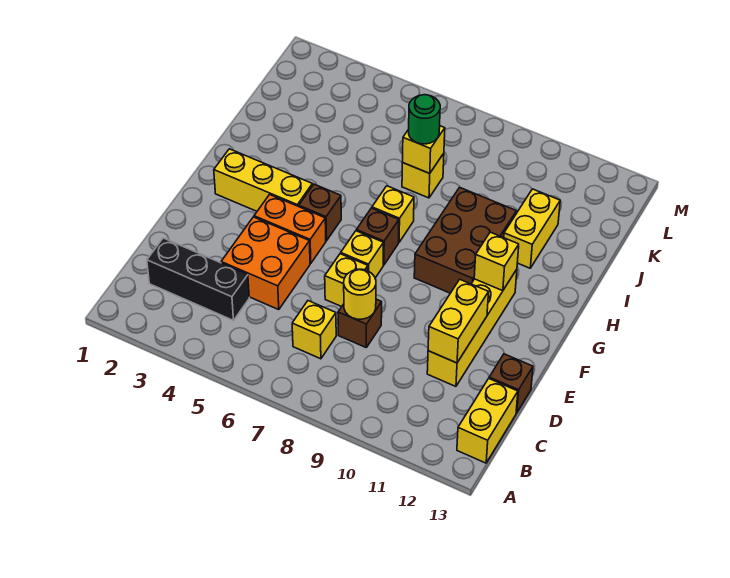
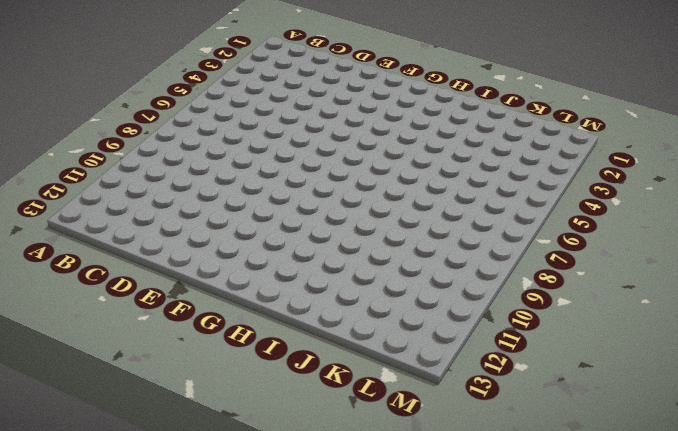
none -> yellow 1x2 brick [457,379,518,463]
none -> black 1x3 brick [147,238,249,321]
none -> yellow 1x1 brick [292,301,336,359]

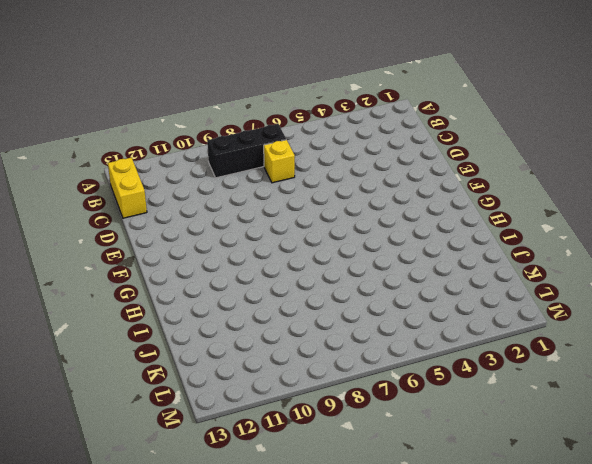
black 1x3 brick [207,124,286,178] -> black 1x3 brick moved to [147,238,249,321]
none -> orange 2x2 brick [221,217,310,310]
none -> brown 1x1 brick [338,299,382,347]
none -> yellow 1x4 brick [427,269,517,386]

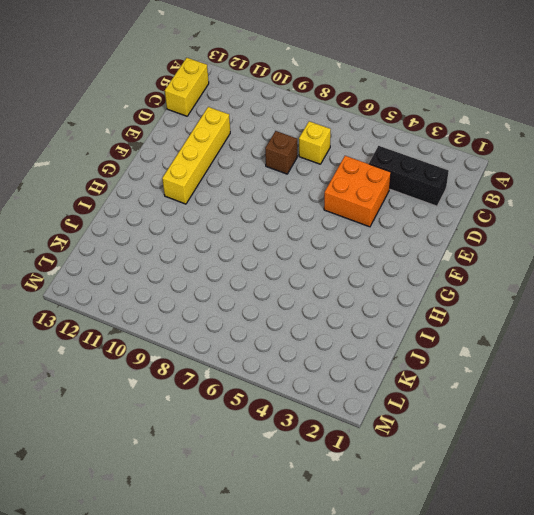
none -> brown 1x1 brick [489,354,533,413]
none -> yellow 1x1 brick [325,254,368,307]
none -> orange 1x2 brick [254,195,326,263]

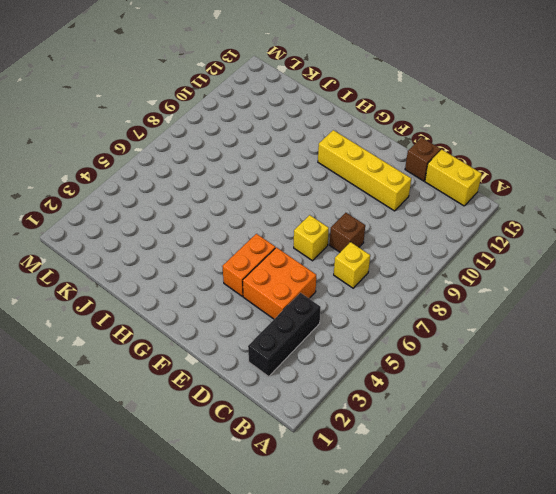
none -> yellow 1x1 brick [341,231,383,278]
none -> yellow 1x3 brick [214,149,313,211]
none -> brown 1x1 brick [299,184,341,241]

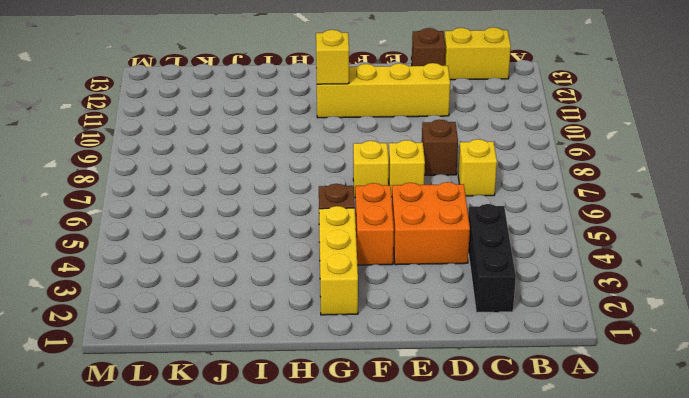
none -> brown 1x1 brick [356,208,399,265]
none -> brown 2x3 brick [414,187,516,293]
none -> yellow 1x1 brick [372,186,414,242]

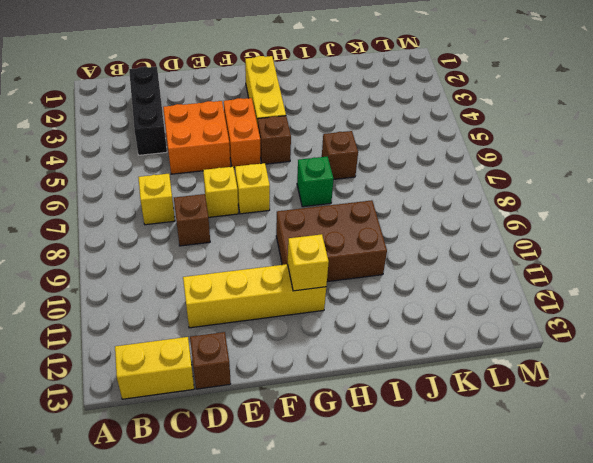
green 1x1 brick [297,157,334,207] -> yellow 1x1 brick [372,186,414,242]
brown 1x1 brick [322,131,358,179] -> brown 1x1 brick moved to [356,208,399,265]
none -> yellow 1x2 brick [504,189,560,268]
none -> yellow 1x1 brick [402,153,444,198]
none -> yellow 1x1 round brick [344,269,376,319]

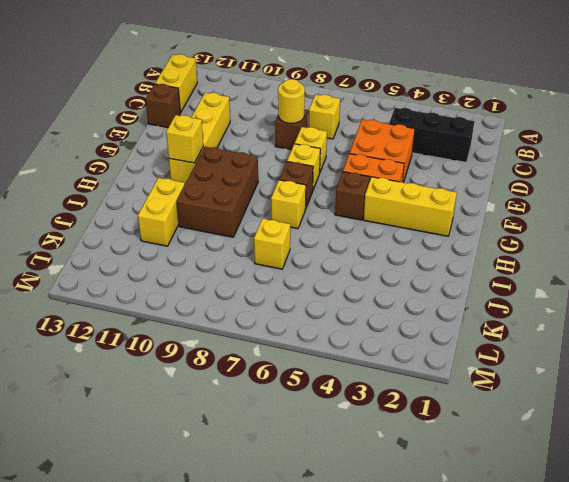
none -> yellow 1x2 brick [428,279,489,363]
none -> yellow 1x1 brick [402,126,445,174]
none -> green 1x1 round brick [409,95,440,144]

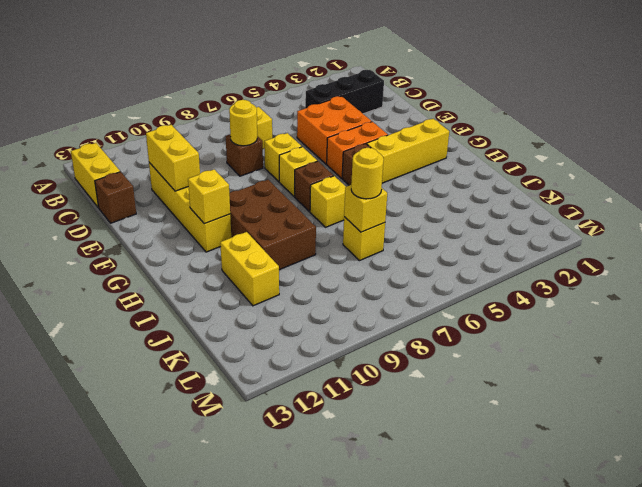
yellow 1x1 round brick [351,148,384,199] -> green 1x1 round brick [409,95,440,144]

